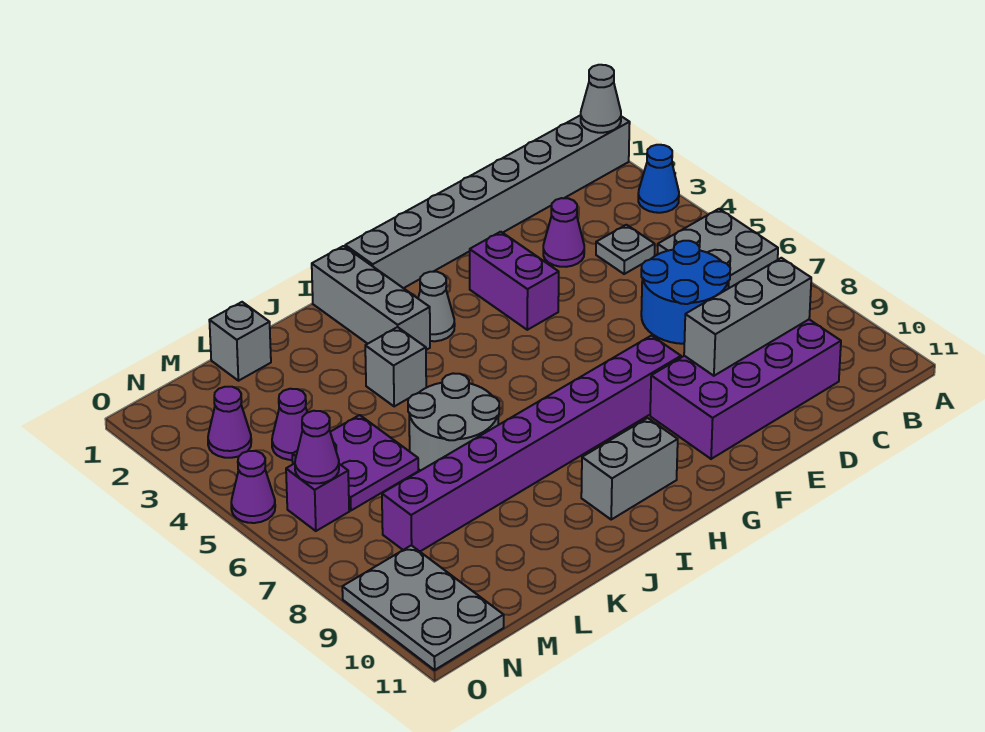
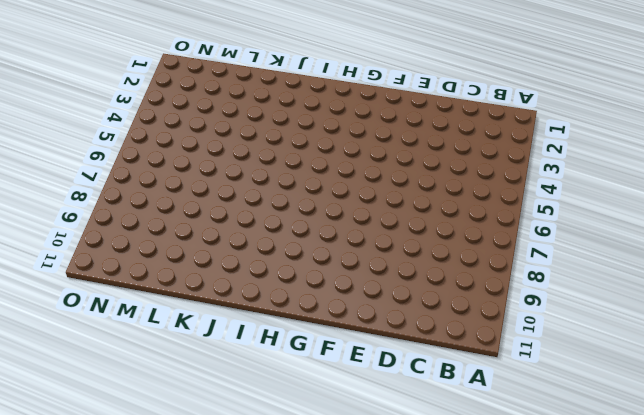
none -> grey 1x8 brick [345,115,630,288]
none -> blue 1x1 cone [638,145,679,213]
none -> grey 2x2 plate [657,209,778,288]

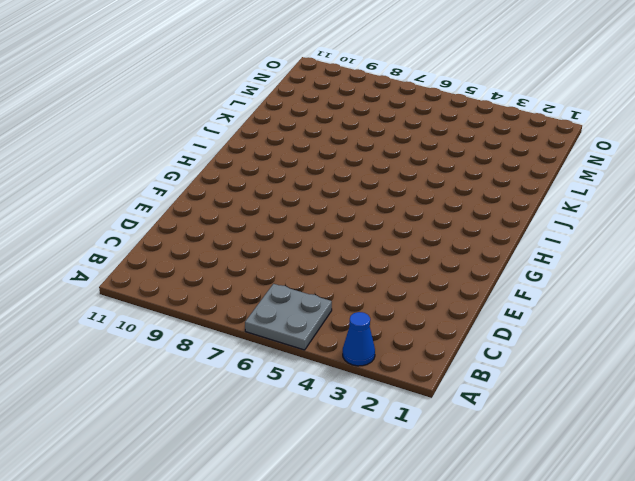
none -> grey 1x8 brick [345,115,630,288]
none -> grey 1x1 plate [596,225,655,274]
none -> blue 2x2 round brick [641,241,730,344]

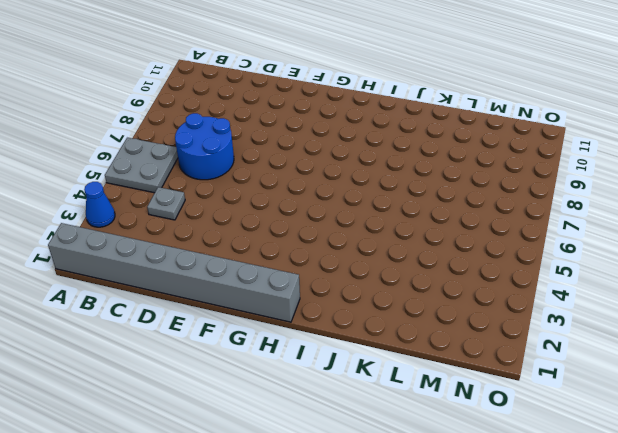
none -> purple 2x4 brick [650,320,841,459]
none -> purple 1x1 cone [543,198,584,267]
none -> purple 1x2 brick [470,232,559,330]

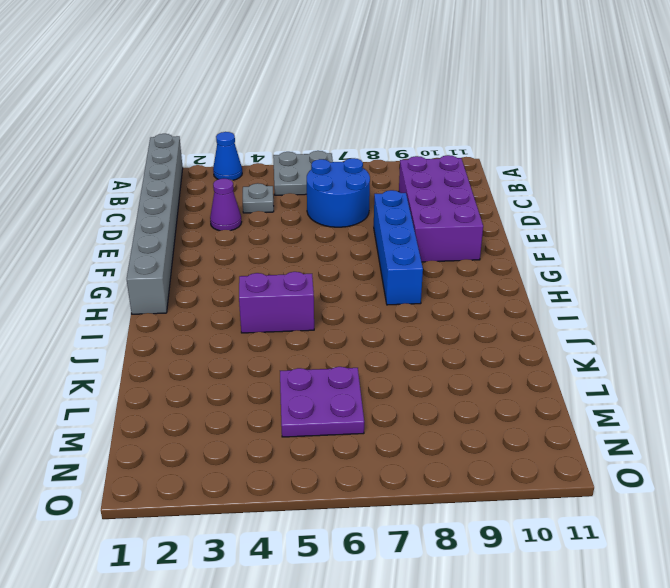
blue 1x4 brick [374,190,423,305] -> purple 1x8 brick [382,336,681,551]
purple 1x2 brick [239,272,314,333] -> purple 1x2 brick moved to [470,232,559,330]
none -> grey 1x1 cone [418,272,455,341]
none -> grey 1x2 brick [581,418,678,519]
none -> grey 1x3 brick [312,246,430,350]

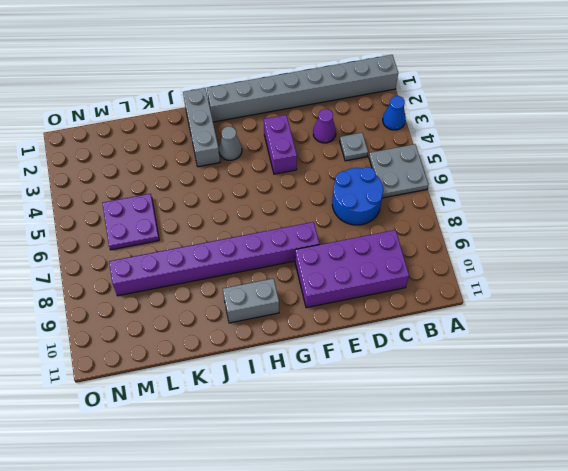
none -> grey 1x1 brick [365,327,426,406]
none -> grey 2x2 round brick [408,373,499,471]
none -> grey 1x1 brick [209,302,271,381]

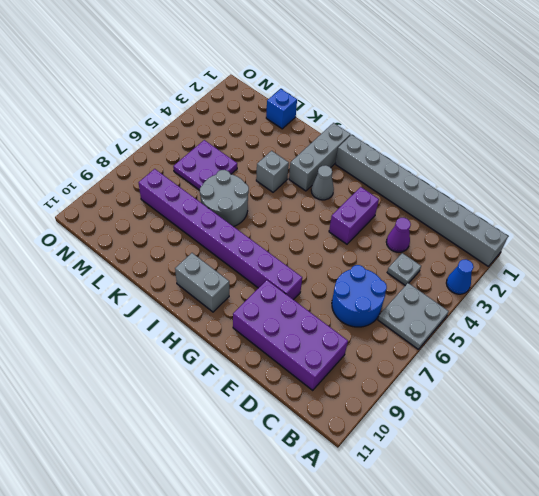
blue 1x1 brick [266,89,297,129] -> grey 1x1 brick [209,302,271,381]
none -> purple 1x1 cone [272,389,307,460]
none -> purple 1x1 cone [208,387,251,458]
none -> purple 1x1 brick [286,464,349,531]

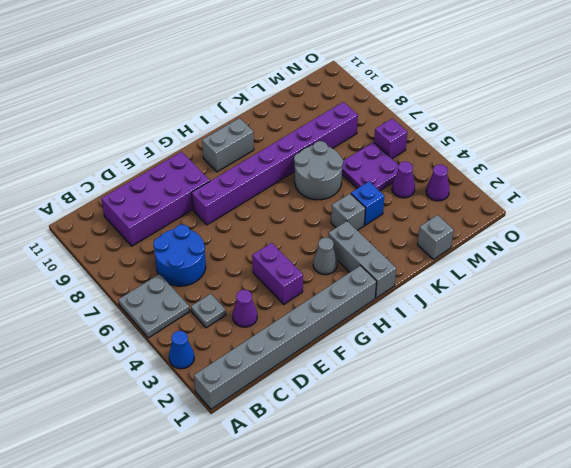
blue 1x1 brick [351,182,384,225] -> none
none -> grey 2x3 plate [342,545,504,670]
none -> purple 1x1 cone [231,451,275,523]
none -> grey 1x1 cone [581,65,621,133]

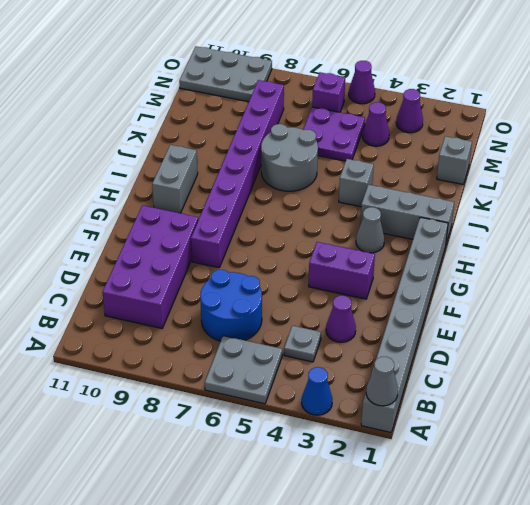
none -> grey 1x3 brick [684,258,811,376]
none -> purple 1x1 cone [295,411,339,483]

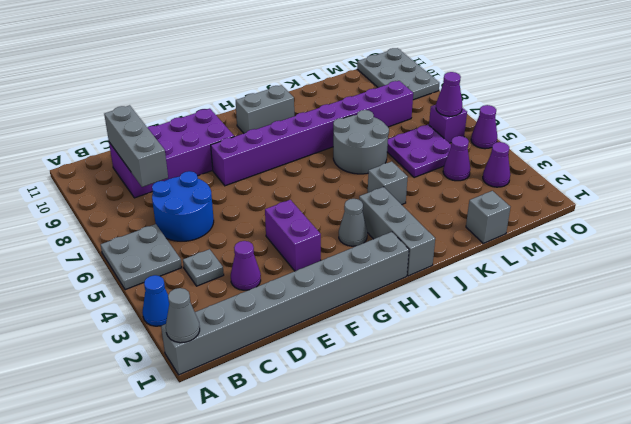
grey 1x3 brick [104,105,168,187] -> grey 1x3 brick turned to [684,258,811,376]

